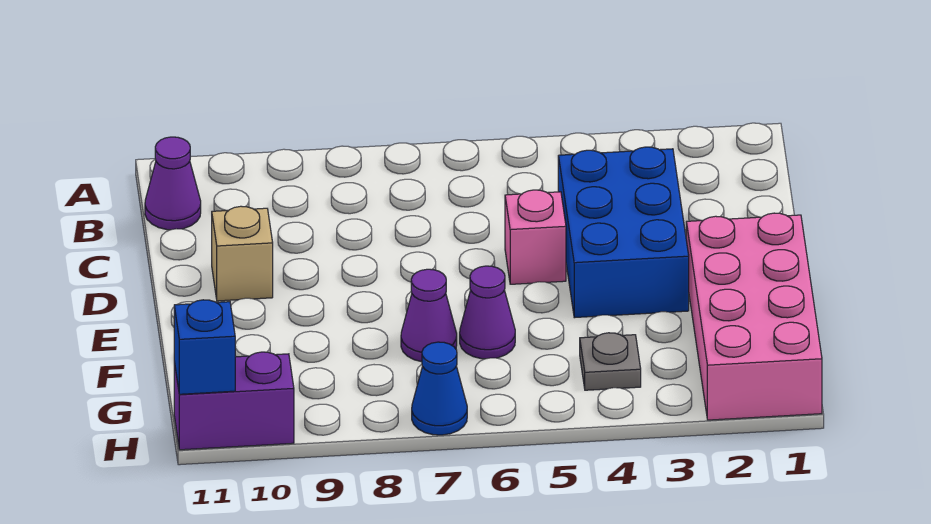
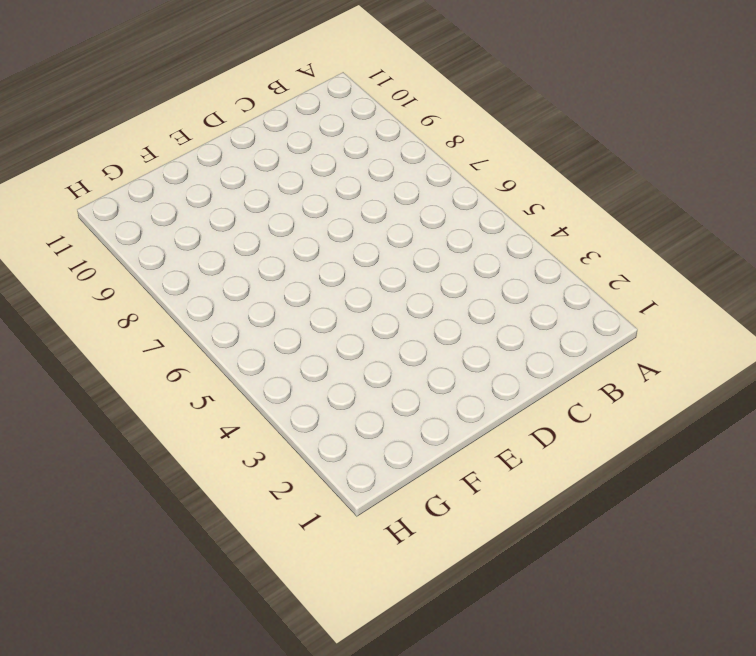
none -> purple 1x1 cone [145,137,201,230]
none -> blue 2x3 brick [558,147,689,318]

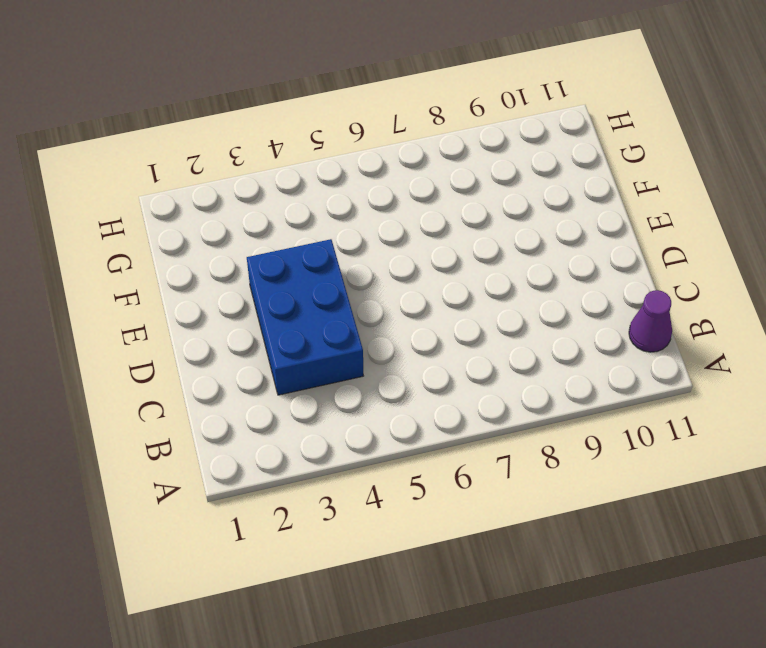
none -> pink 1x1 brick [505,190,566,284]
none -> tan 1x1 brick [212,206,273,301]

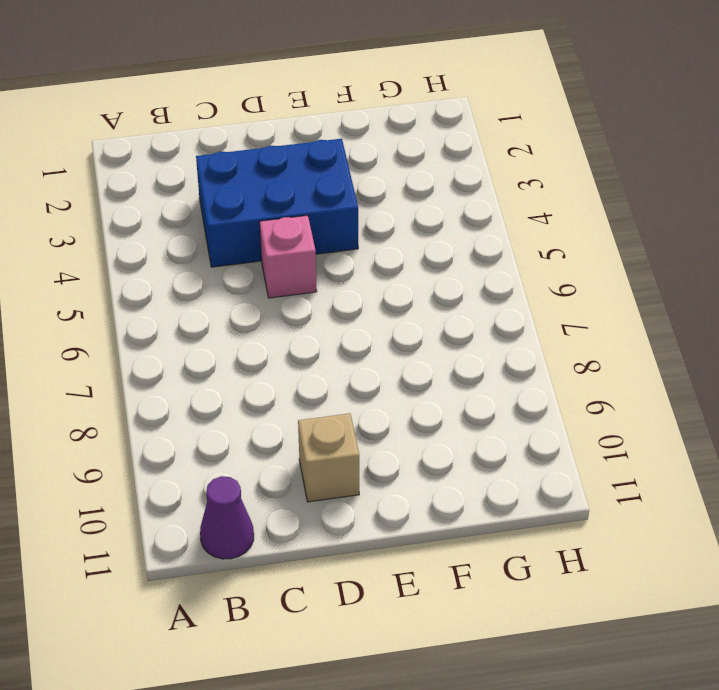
none -> pink 2x4 brick [686,213,822,420]
none -> purple 1x1 cone [460,266,515,359]

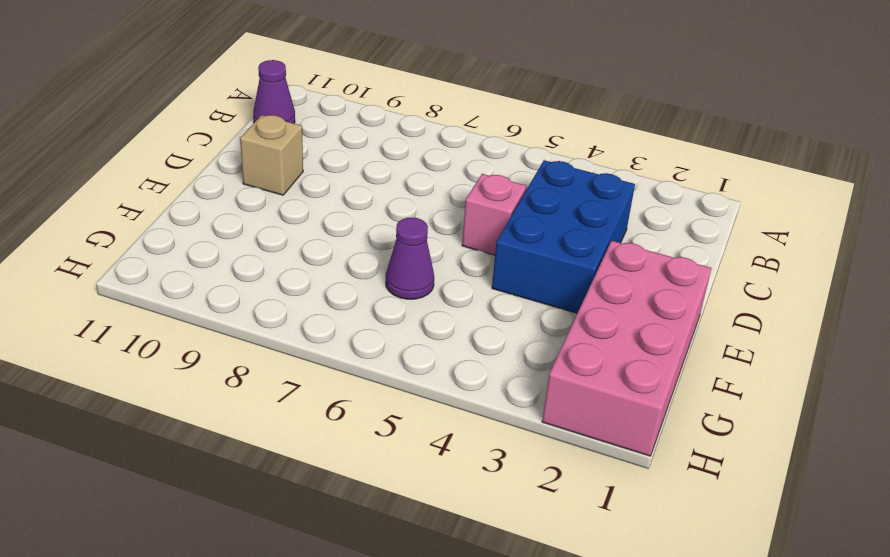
none -> purple 1x1 cone [401,269,457,362]
none -> grey 1x1 plate [580,333,641,390]

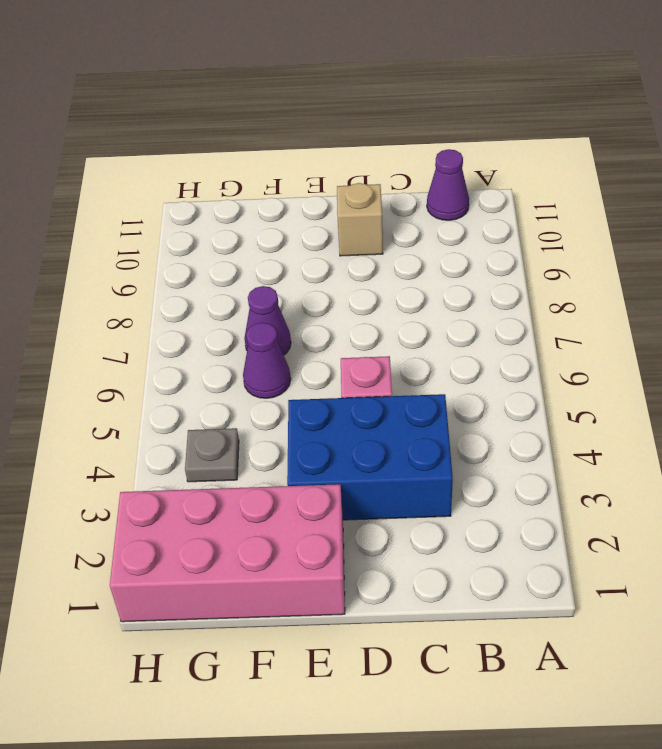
none -> blue 1x1 cone [412,342,467,435]
none -> purple 1x2 brick [174,352,294,450]

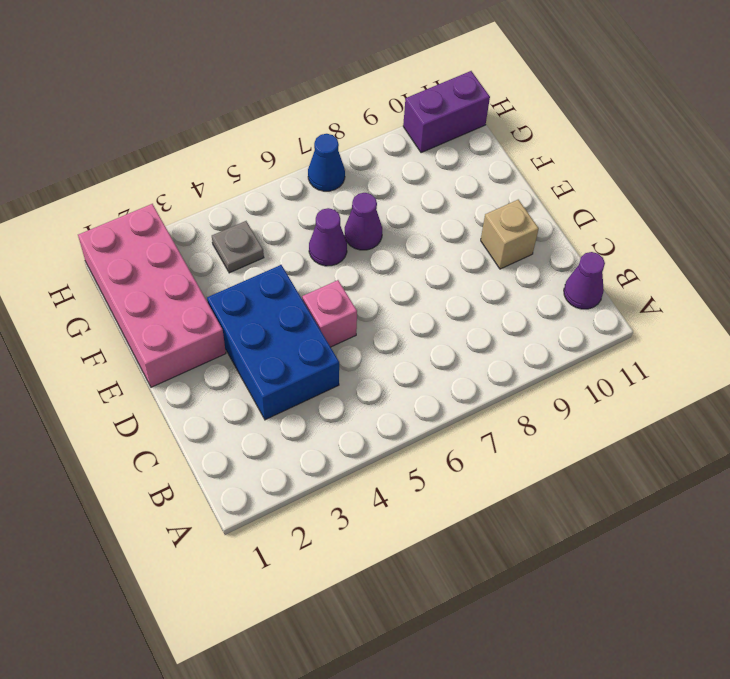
none -> blue 1x1 brick [174,300,236,394]

